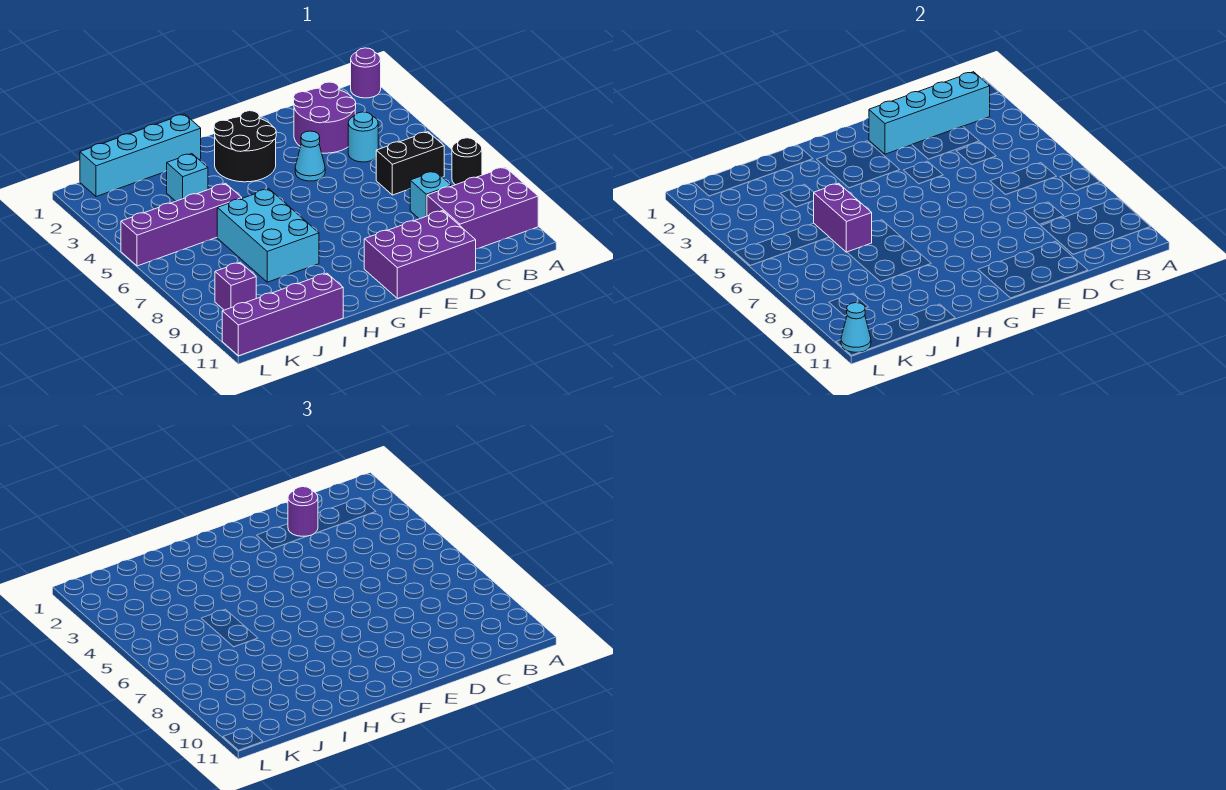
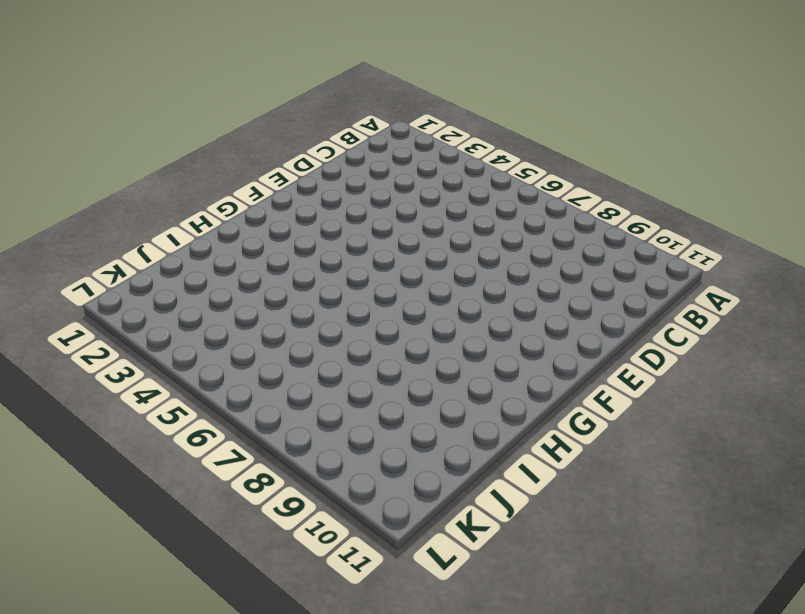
none -> purple 1x1 round brick [351,48,381,98]
none -> black 1x1 round brick [452,138,482,185]
none -> purple 2x3 brick [427,167,538,249]

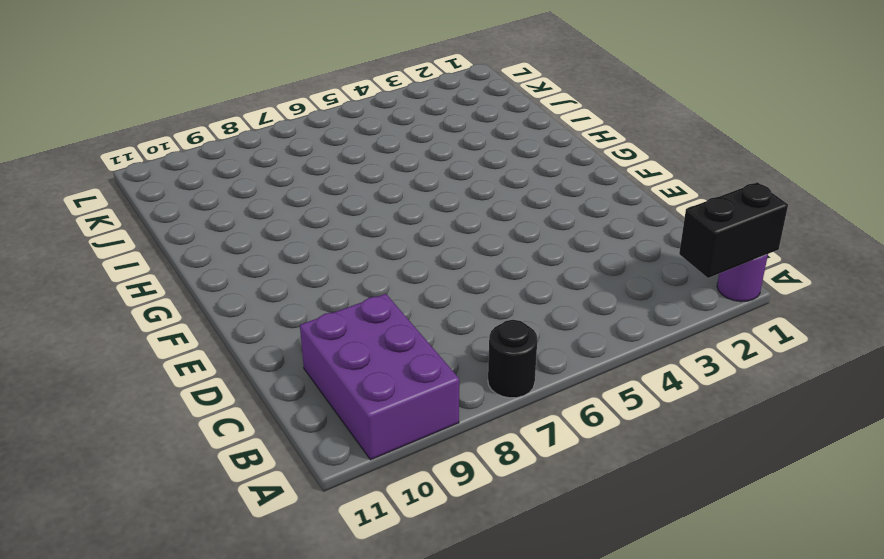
black 1x2 brick [679,182,788,278] -> black 1x2 brick turned to [376,132,444,195]
none -> purple 2x2 round brick [294,82,356,153]
none -> cyan 1x1 round brick [348,112,378,162]
none -> cyan 1x1 brick [410,171,451,219]

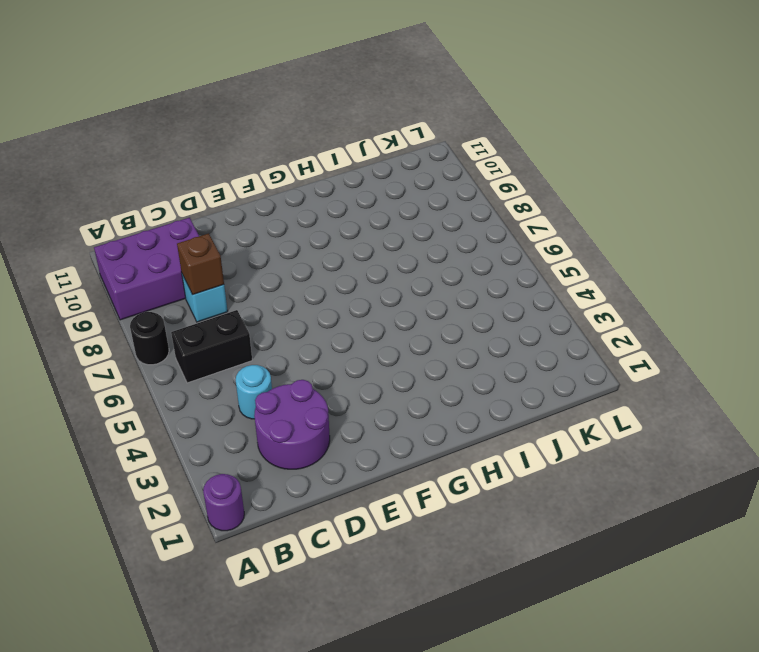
brown 1x1 brick [177,233,224,295] -> none
none -> purple 2x3 brick [364,211,476,299]
none -> cyan 1x1 cone [295,131,325,181]
none -> black 2x2 round brick [214,111,276,182]

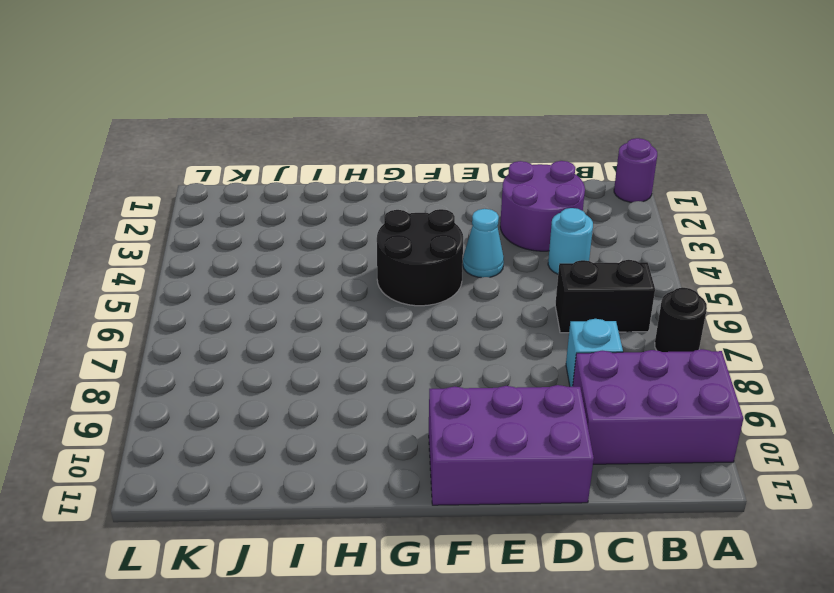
black 2x2 round brick [377,209,463,306] -> black 2x2 round brick moved to [214,111,276,182]
none -> cyan 1x4 brick [80,114,201,197]
none -> cyan 2x3 brick [217,189,319,282]
none -> cyan 1x1 brick [167,154,208,201]

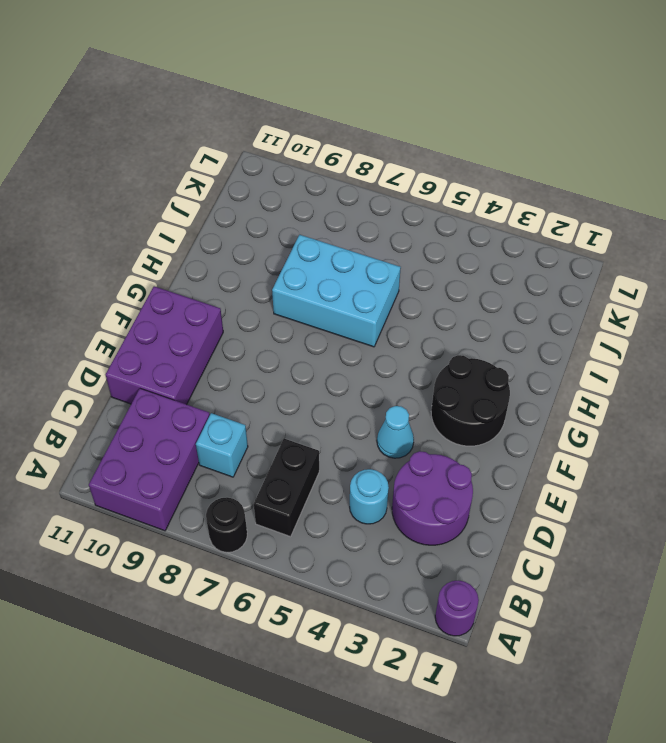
none -> cyan 1x4 brick [80,114,201,197]
none -> cyan 1x1 brick [167,154,208,201]
none -> purple 1x4 brick [121,183,242,266]

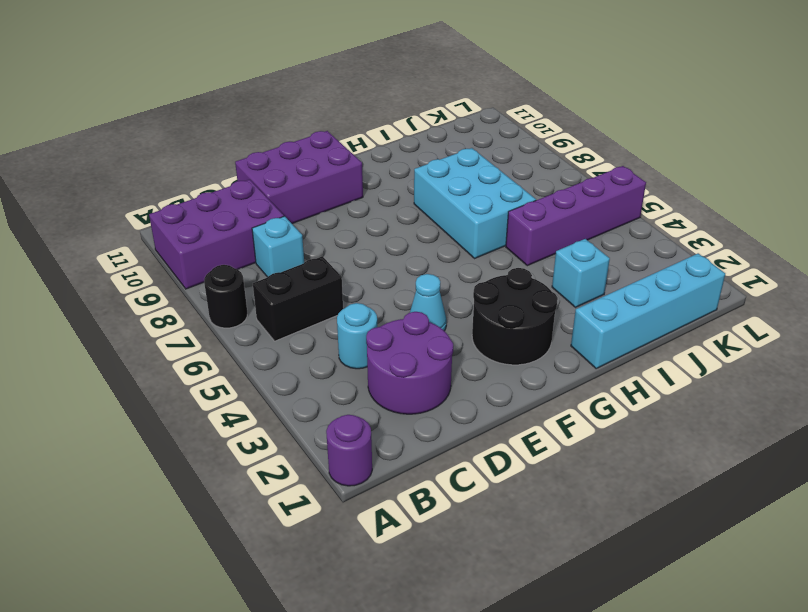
none -> purple 1x4 brick [222,273,343,356]
none -> purple 1x1 brick [215,262,256,310]
none -> cyan 1x4 brick [869,72,990,154]

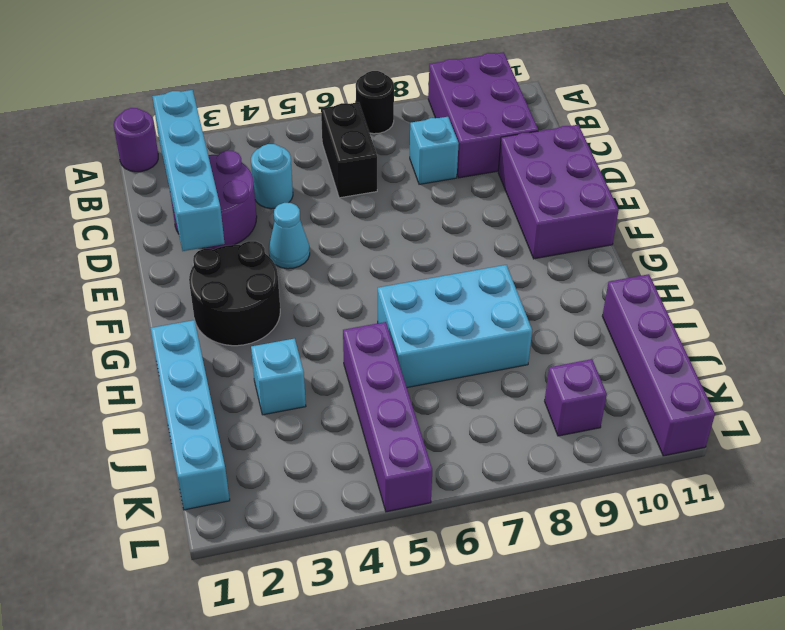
none -> purple 1x2 brick [814,183,872,252]
none -> cyan 1x1 cone [841,303,871,352]
none -> purple 1x1 round brick [288,487,318,536]

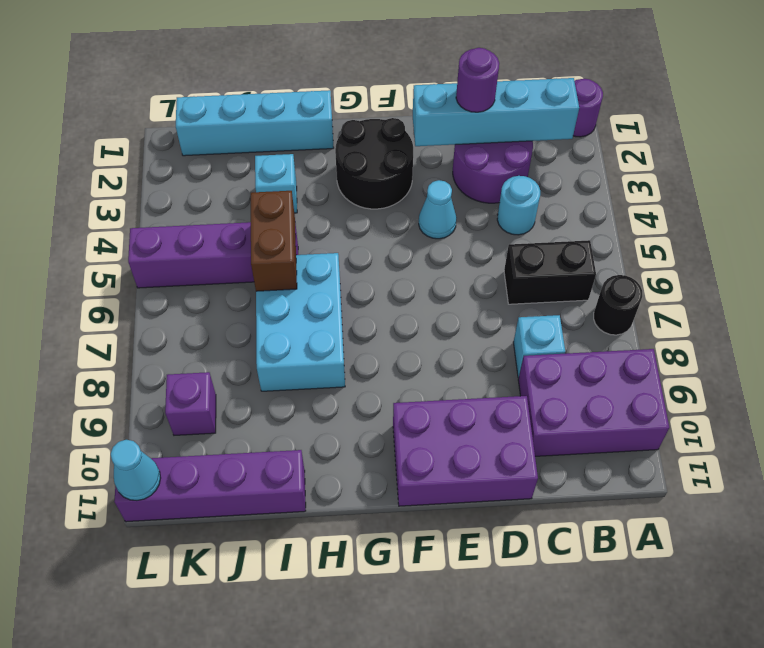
brown 1x2 brick [251,191,297,291] -> purple 1x2 brick [814,183,872,252]

